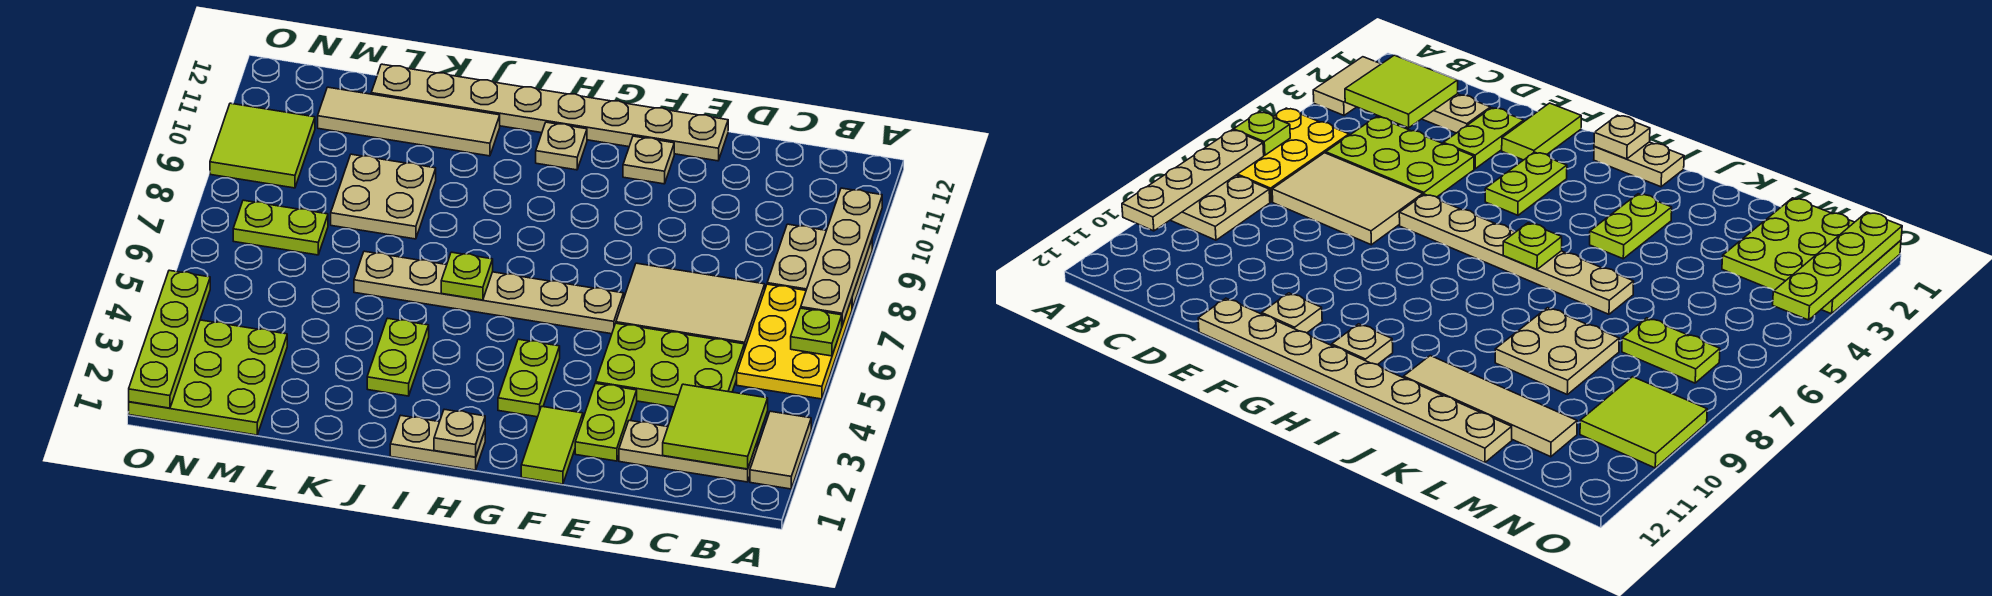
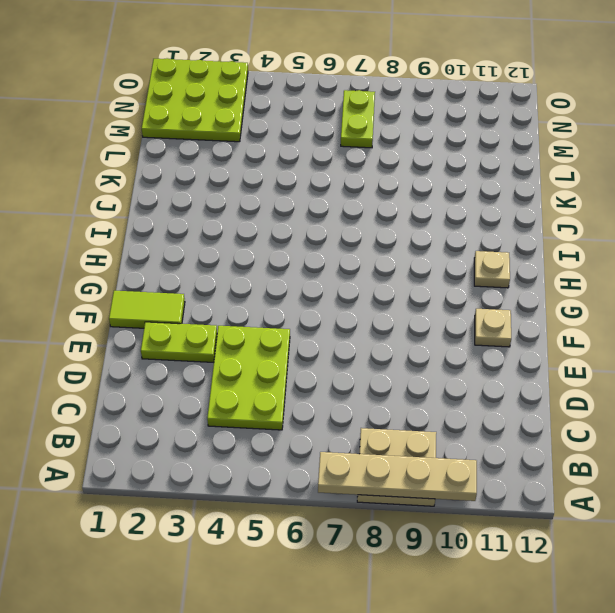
none -> tan 1x2 tile [750,411,811,489]
none -> yellow 2x3 plate [737,284,852,399]
none -> tan 1x3 plate [619,420,757,482]

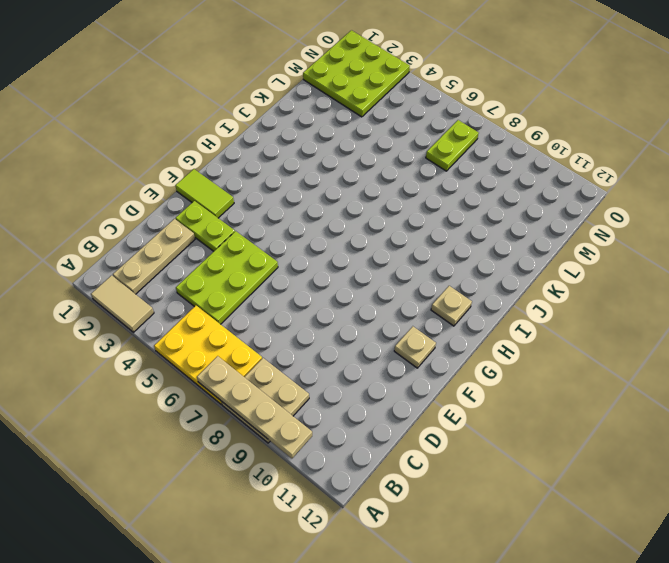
none -> tan 2x3 tile [616,263,765,350]
none -> tan 1x8 plate [371,64,728,161]
none -> tan 1x6 plate [354,251,624,334]

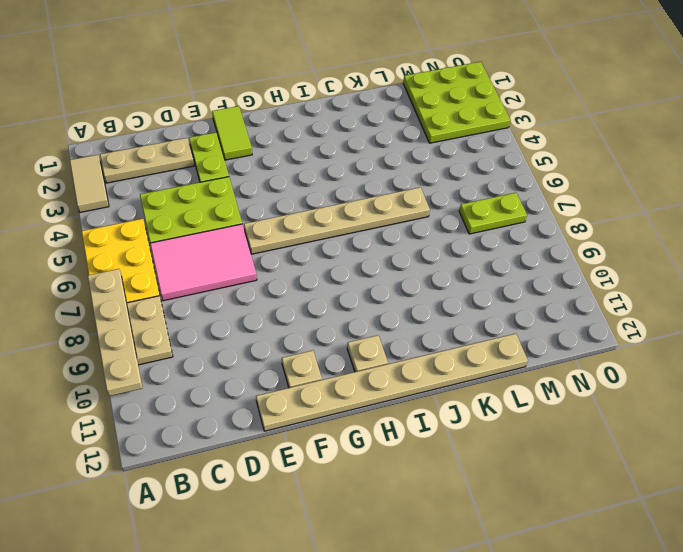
pink 2x3 tile [150,224,257,301] -> tan 2x3 tile [616,263,765,350]
none -> lime 1x2 plate [498,339,560,417]
none -> tan 1x2 plate [390,415,485,470]
none -> lime 1x2 plate [367,318,429,396]

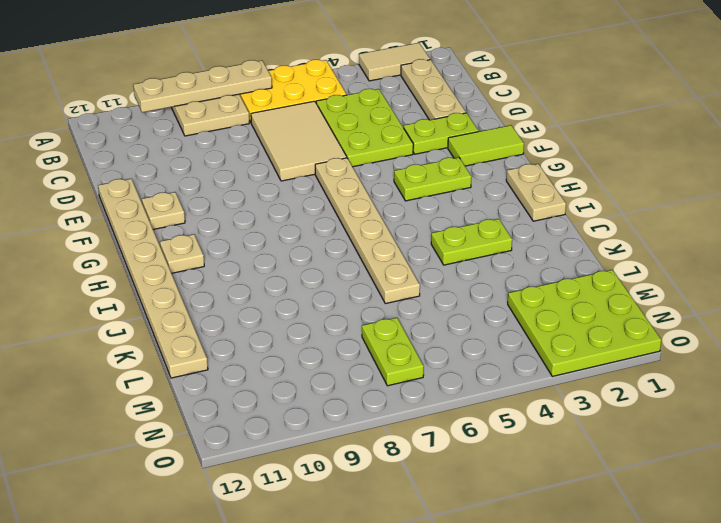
none -> tan 1x4 tile [318,87,500,156]
none -> tan 2x2 plate [331,154,436,239]
none -> lime 2x2 tile [210,103,315,188]

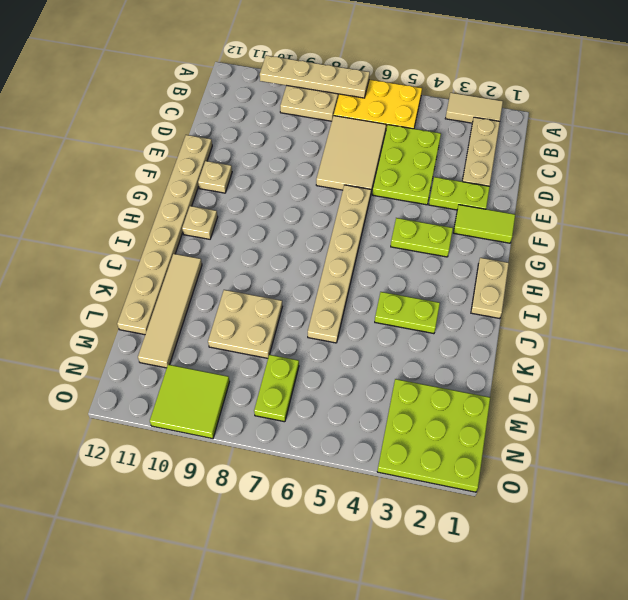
none -> lime 1x1 plate [791,308,842,356]
none -> lime 2x2 tile [663,384,768,469]
none -> tan 1x1 plate [434,409,485,457]

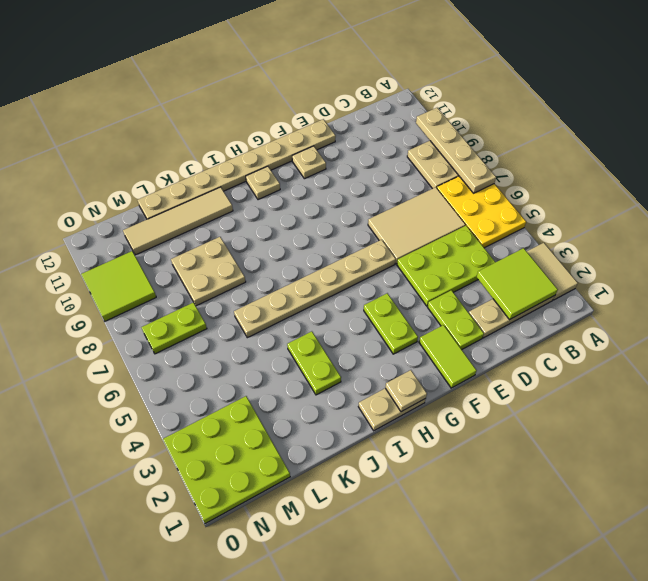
none -> lime 1x1 plate [791,308,842,356]
none -> lime 1x1 plate [441,252,493,300]
none -> lime 1x4 plate [129,270,210,408]

